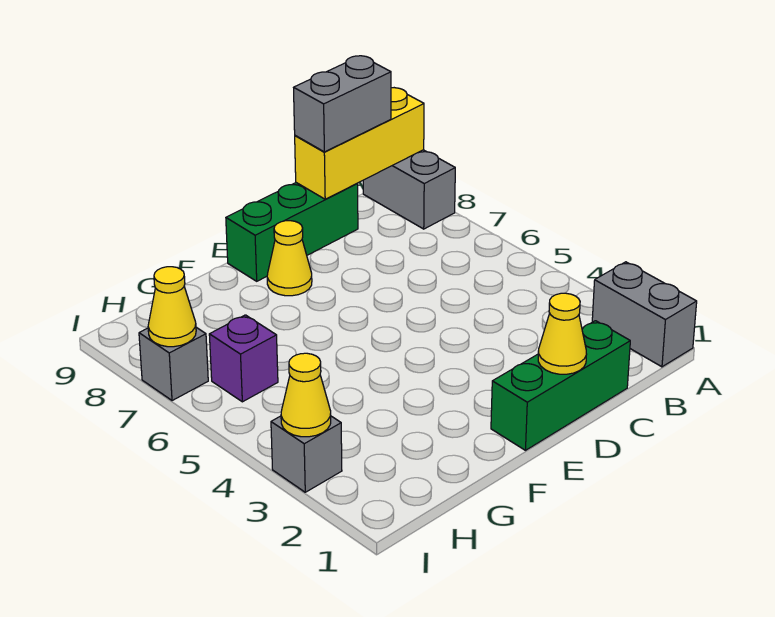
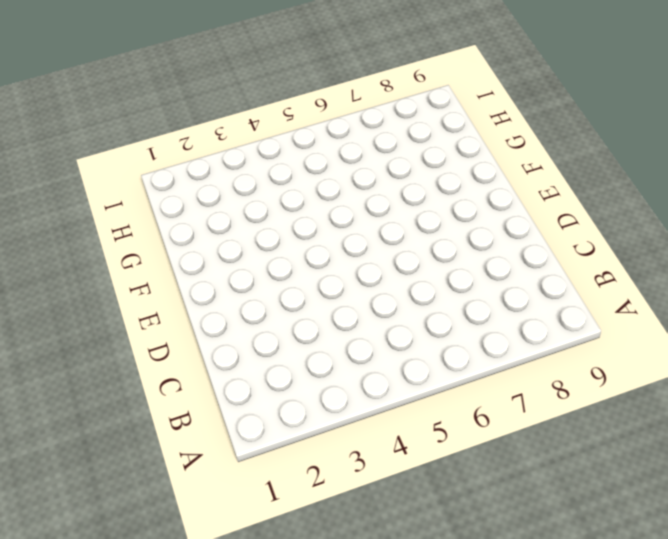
none -> grey 1x2 brick [592,262,697,367]
none -> grey 1x2 brick [363,150,455,229]
none -> green 1x3 brick [491,321,630,450]

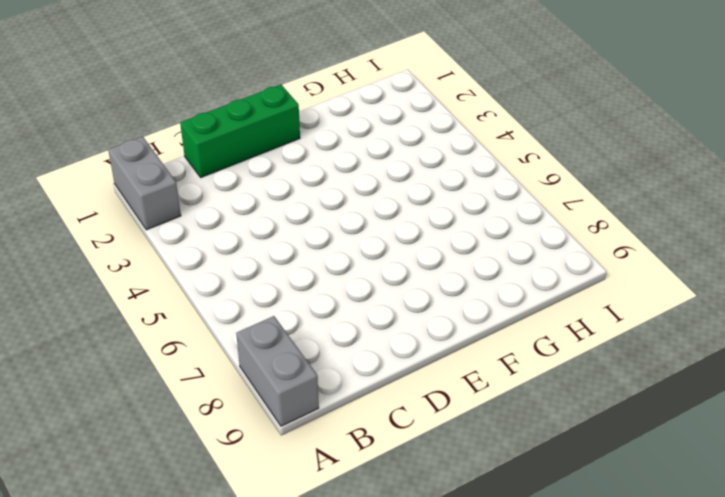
none -> green 1x3 brick [226,183,358,281]
none -> yellow 1x1 cone [267,221,312,296]
none -> purple 1x1 brick [209,315,278,402]

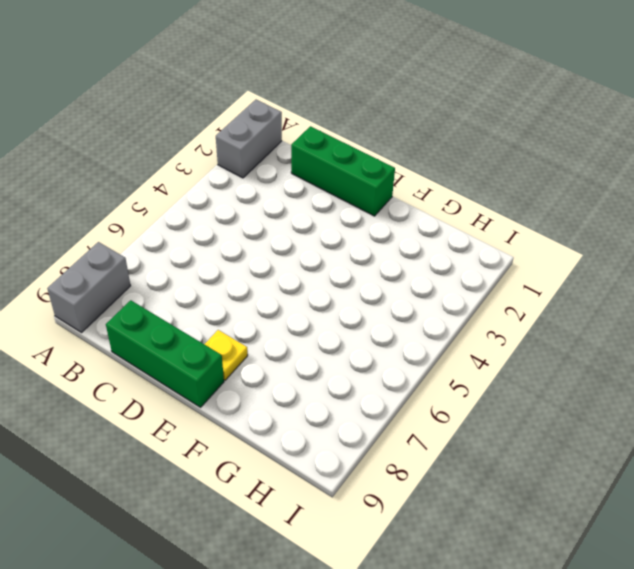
yellow 1x1 plate [204,330,248,380] -> yellow 1x1 cone [267,221,312,296]
none -> purple 1x1 brick [209,315,278,402]
none -> grey 1x1 brick [271,416,342,492]
none -> grey 1x1 brick [139,327,208,401]

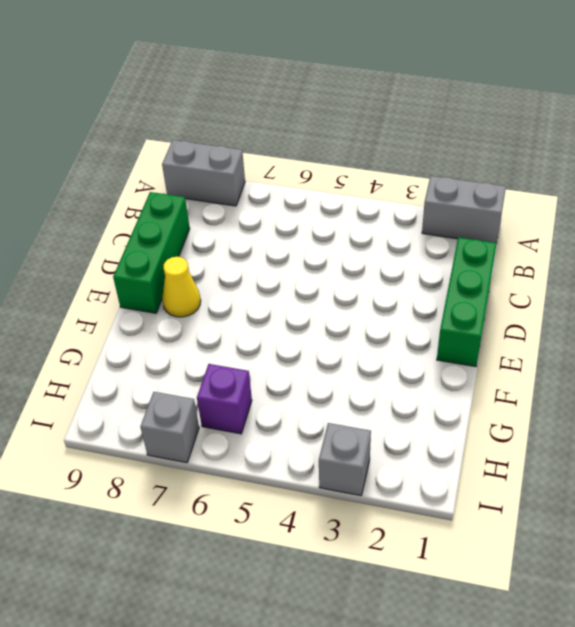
none -> yellow 1x3 brick [295,88,424,199]
none -> yellow 1x1 cone [538,293,587,374]
none -> yellow 1x1 cone [281,353,331,437]

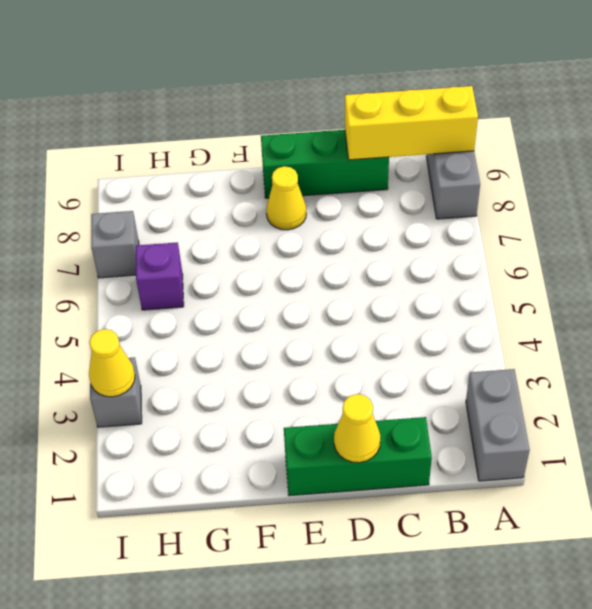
none -> yellow 1x1 cone [148,267,196,347]
none -> grey 1x2 brick [294,56,391,152]

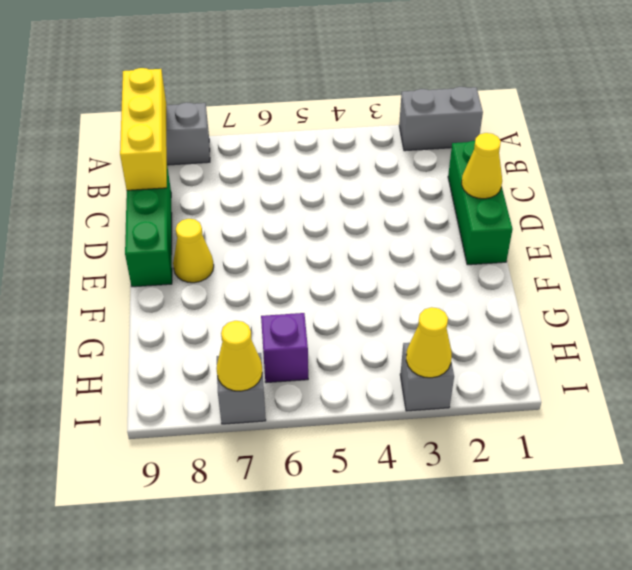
none -> grey 1x2 brick [294,56,391,152]

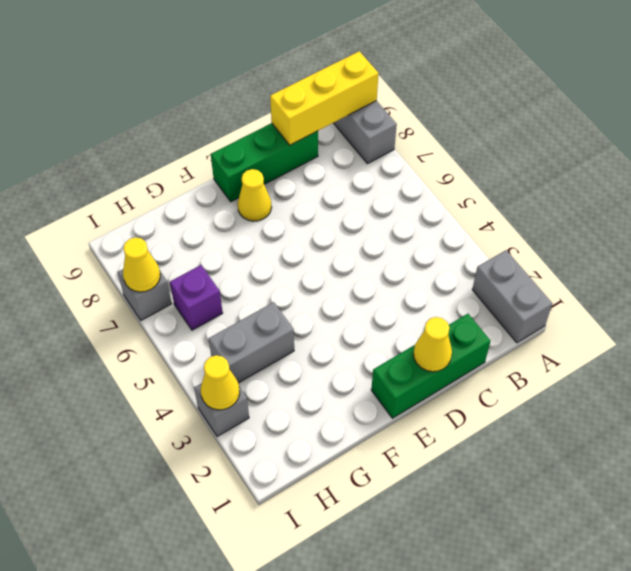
grey 1x2 brick [209,302,294,383] -> grey 1x2 brick moved to [294,56,391,152]

